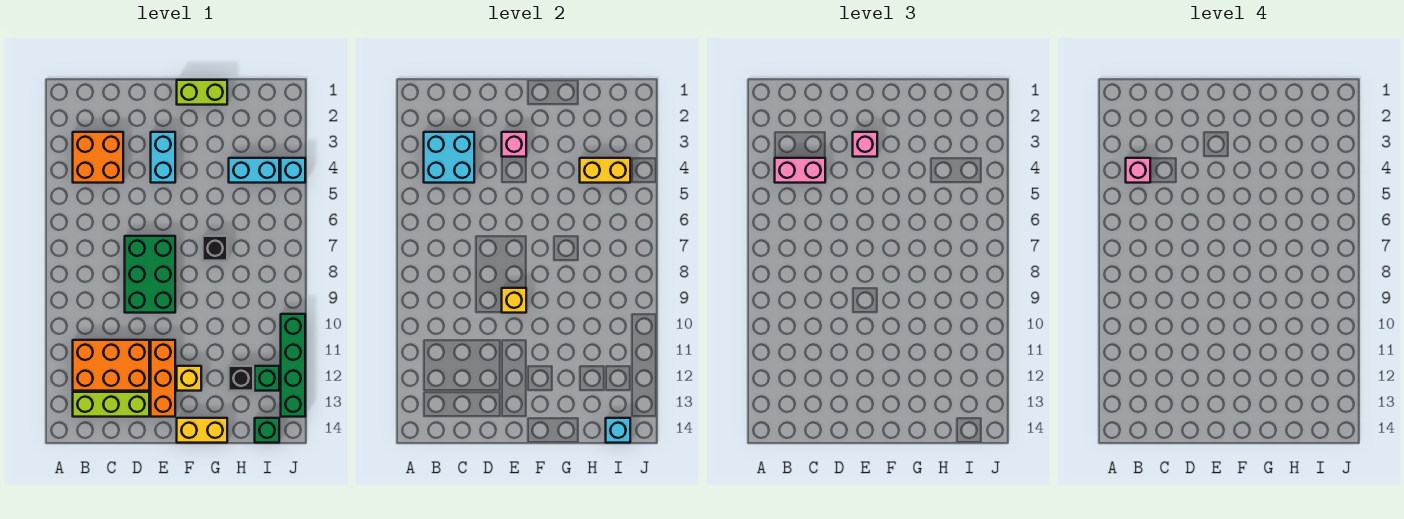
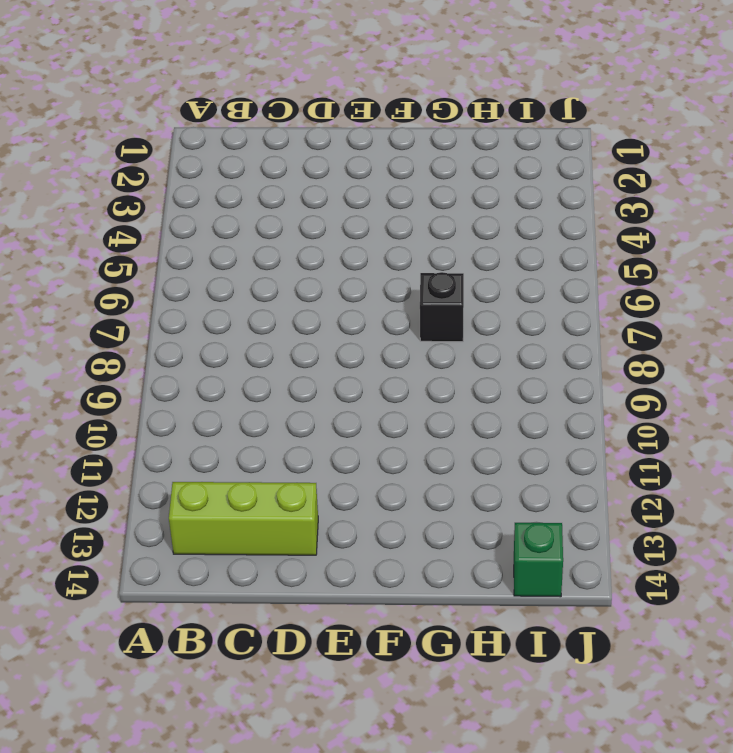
none -> orange 2x2 brick [73,132,123,183]
none -> orange 2x3 brick [73,340,149,391]
none -> green 2x3 brick [125,236,175,313]

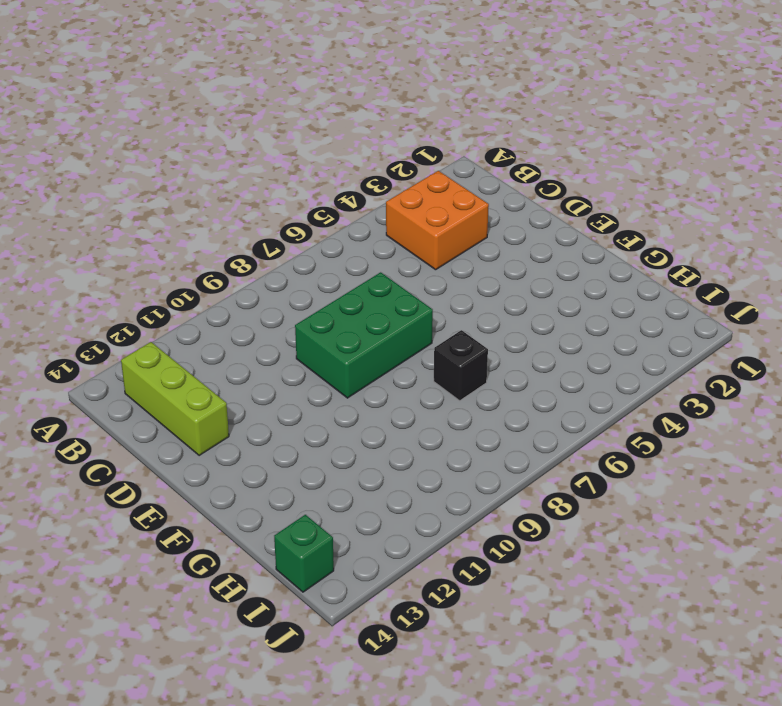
none -> orange 2x3 brick [73,340,149,391]
none -> cyan 1x2 brick [151,132,175,183]
none -> orange 1x3 brick [151,340,175,417]

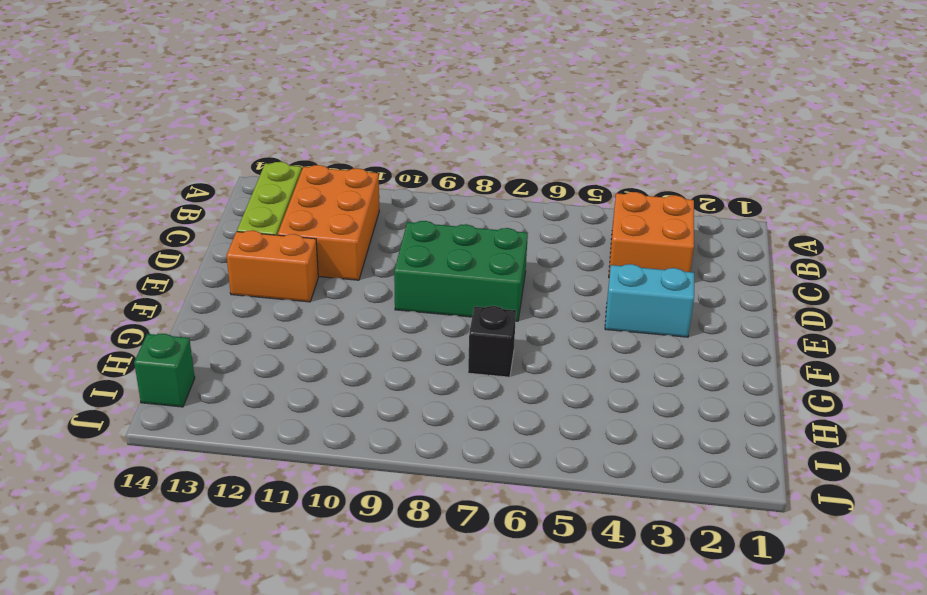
orange 1x2 brick [227,230,318,302] -> orange 1x3 brick [151,340,175,417]
none -> lime 1x2 brick [177,80,227,105]
none -> yellow 1x1 brick [177,366,201,391]
none -> yellow 1x2 brick [177,418,227,443]

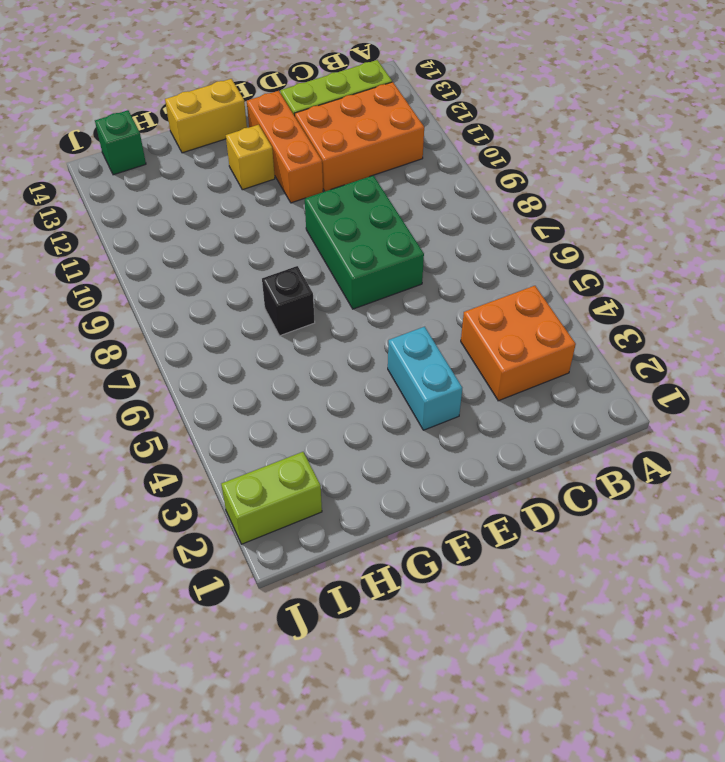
lime 1x2 brick [221,452,322,544] -> lime 1x2 brick moved to [177,80,227,105]
none -> cyan 1x2 brick [229,158,279,183]
none -> black 1x1 brick [229,366,253,391]
none -> green 1x1 brick [255,366,279,391]

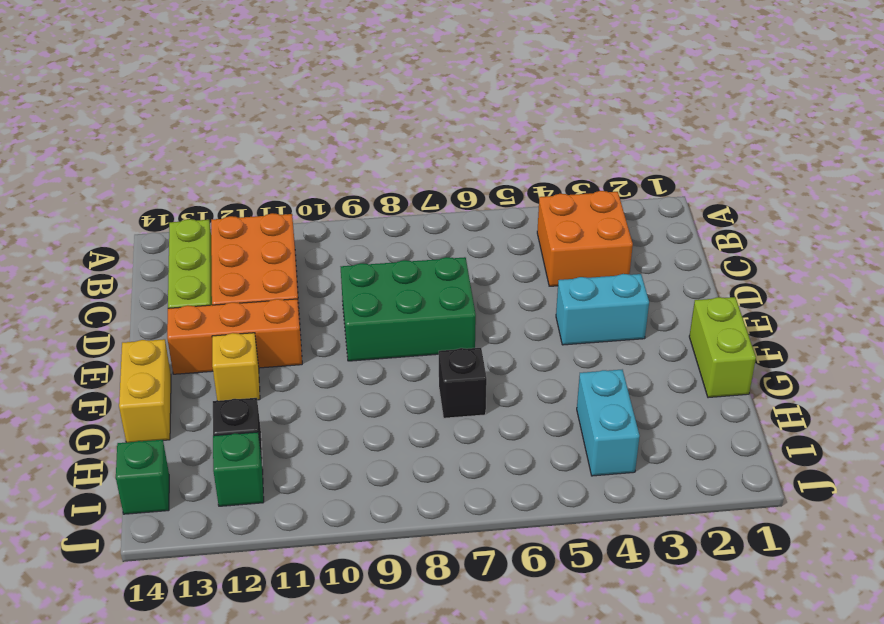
none -> cyan 1x1 brick [281,158,305,183]
none -> green 1x4 brick [281,314,305,417]
none -> cyan 2x2 brick [424,132,474,183]

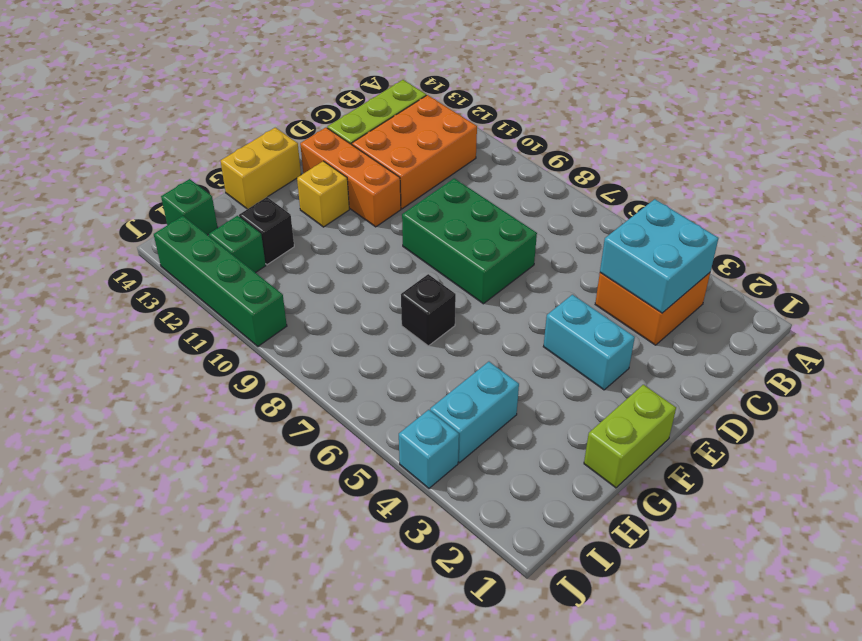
none -> pink 1x1 brick [502,132,526,157]
none -> yellow 1x1 brick [502,288,526,313]
none -> yellow 1x2 brick [580,158,630,183]

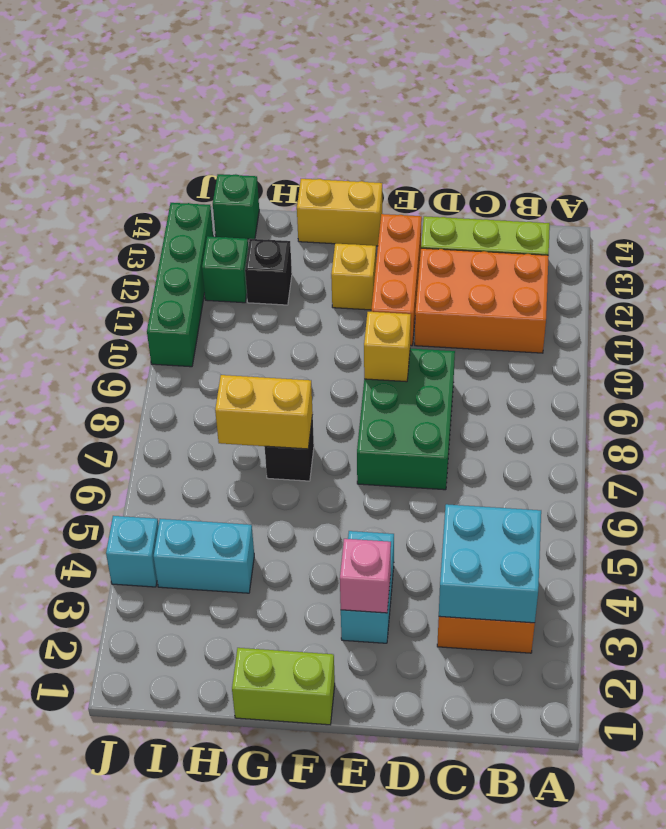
yellow 1x2 brick [215,375,313,449] -> yellow 1x2 brick moved to [580,158,630,183]
none -> cyan 1x1 brick [606,418,630,443]
none -> pink 1x2 brick [775,158,825,183]
none -> pink 1x1 brick [853,132,877,157]

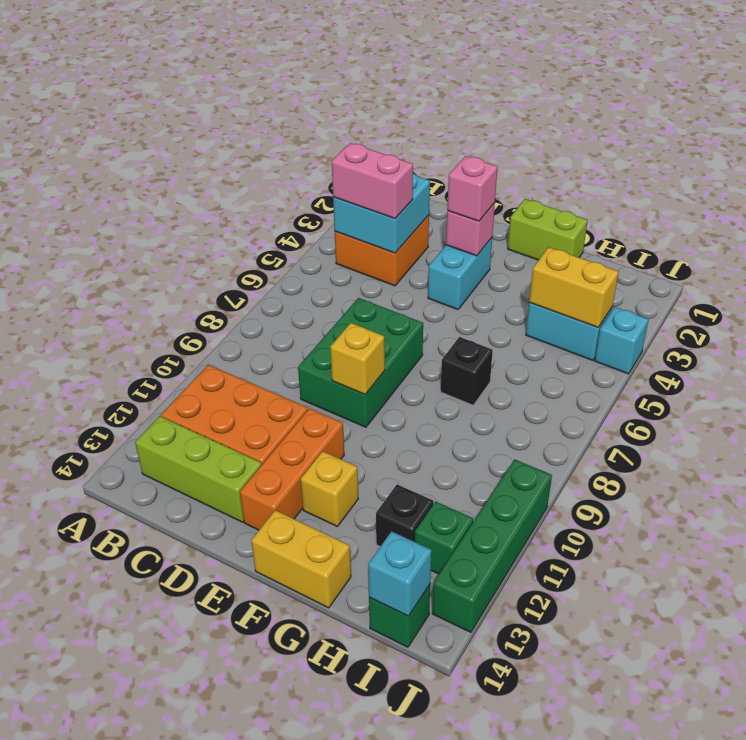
none -> pink 1x1 brick [1126,158,1150,183]

